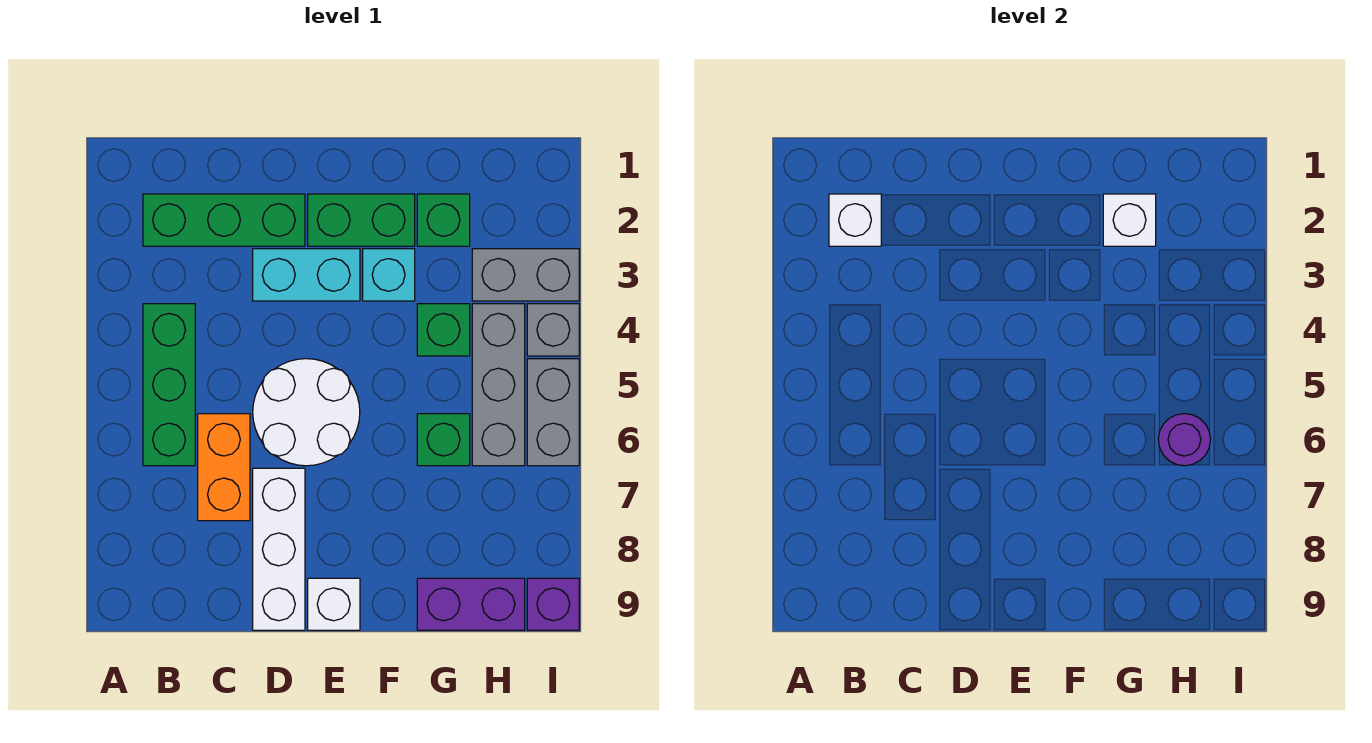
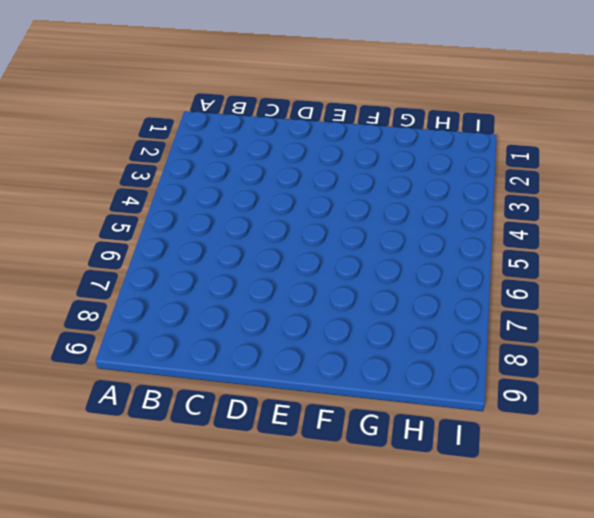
none -> green 1x3 brick [143,194,305,246]
none -> green 1x3 brick [143,304,195,466]
none -> orange 1x2 brick [198,414,250,521]

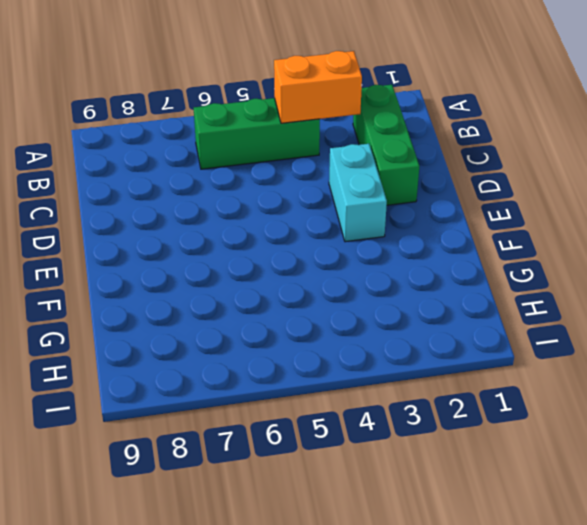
orange 1x2 brick [274,51,362,123] -> orange 1x2 brick moved to [198,414,250,521]
none -> white 2x2 round brick [253,359,360,466]
none -> white 1x3 brick [253,468,305,630]
none -> green 1x2 brick [308,194,415,246]

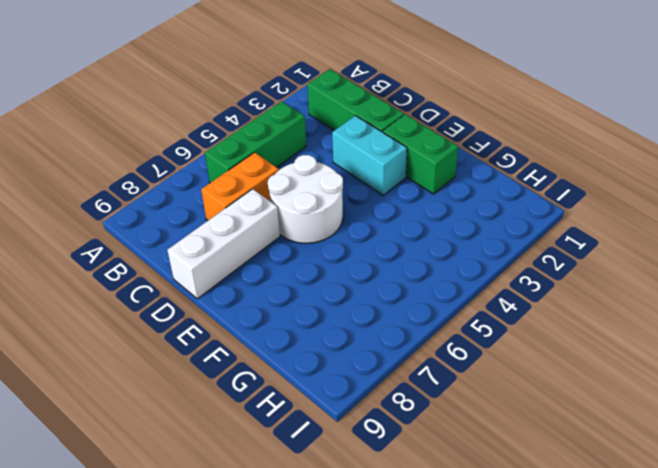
none -> white 1x1 brick [308,578,360,630]
none -> cyan 1x1 brick [363,249,415,301]
none -> green 1x1 brick [417,194,470,246]

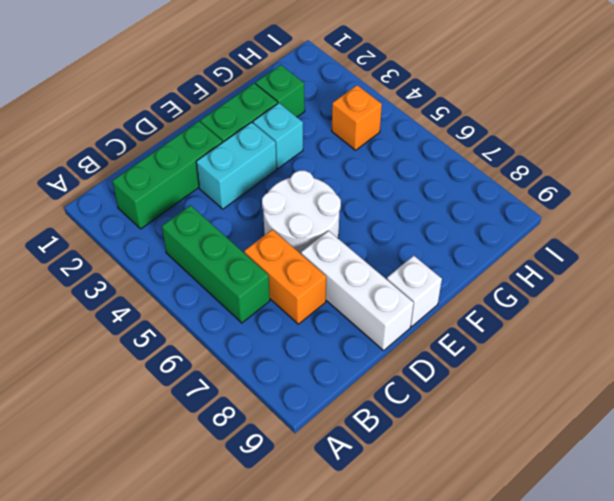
orange 1x1 brick [332,85,382,150] -> grey 1x3 brick [472,304,525,466]
none -> green 1x1 brick [417,304,470,356]
none -> green 1x1 brick [417,414,470,466]
none -> purple 1x2 brick [417,578,525,630]

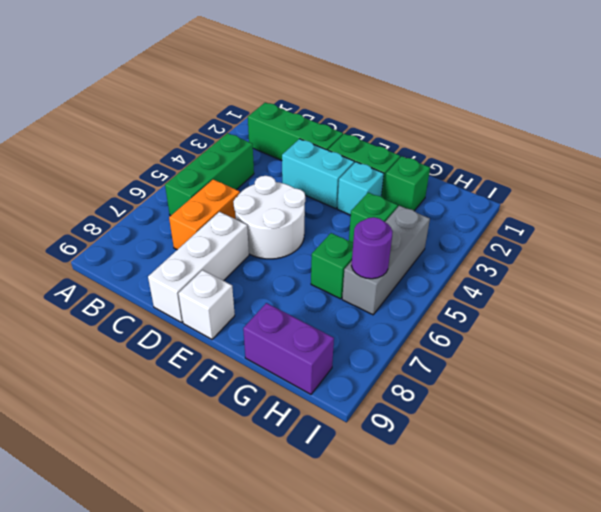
none -> grey 1x2 brick [472,249,579,301]
none -> grey 1x1 brick [527,304,579,356]
none -> grey 1x2 brick [527,359,579,466]

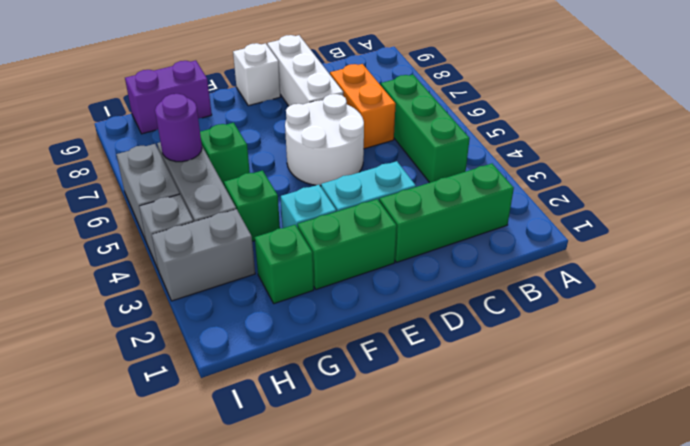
none -> purple 1x1 brick [527,578,579,630]
none -> white 1x1 brick [829,194,881,246]
none -> white 1x1 brick [1103,194,1156,246]

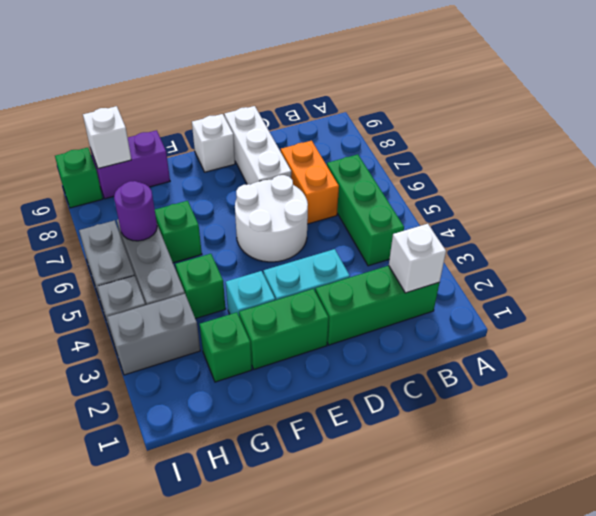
white 1x1 brick [83,106,131,169] -> white 1x1 brick moved to [1103,194,1156,246]
green 1x1 brick [55,148,103,208] -> purple 1x1 brick [527,578,579,630]

